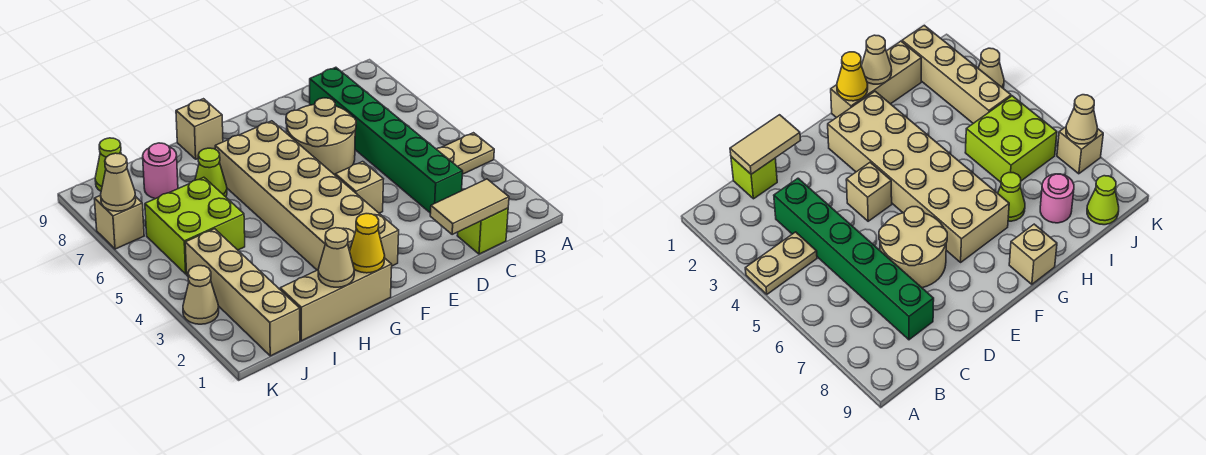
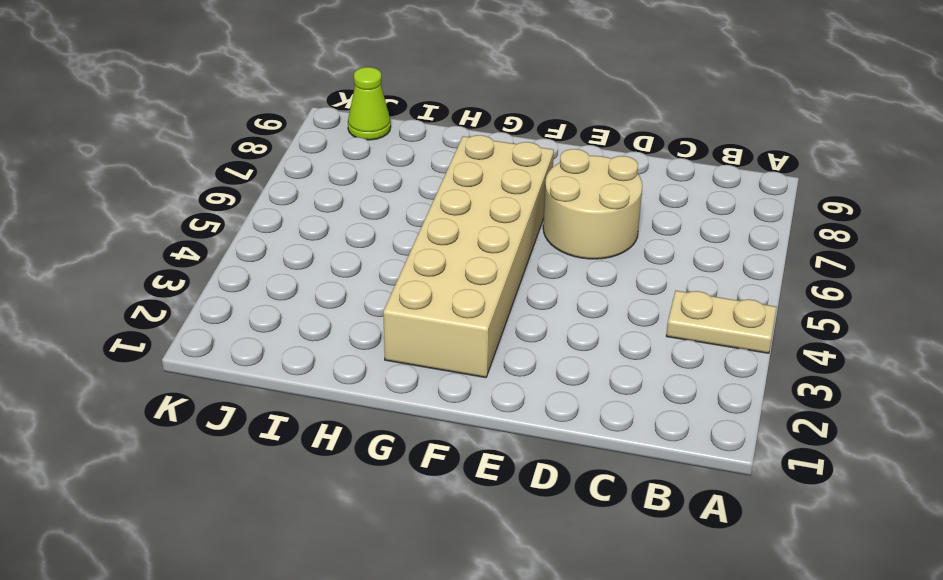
none -> lime 1x1 brick [457,208,508,254]
none -> green 1x6 brick [309,67,463,213]
none -> tan 1x1 brick [335,162,383,213]

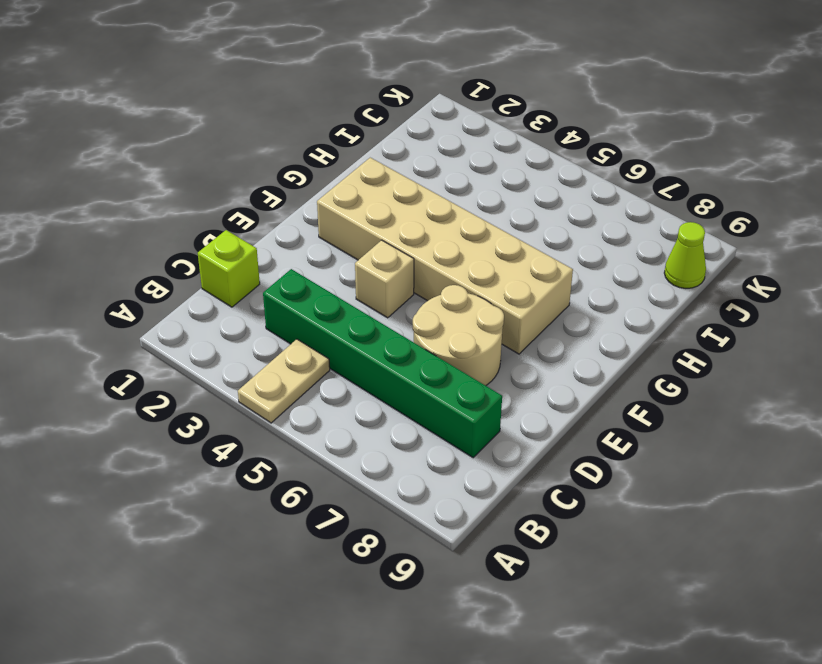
none -> tan 1x3 brick [280,258,392,341]
none -> tan 1x1 brick [176,99,223,159]
none -> lime 1x1 cone [195,148,227,197]

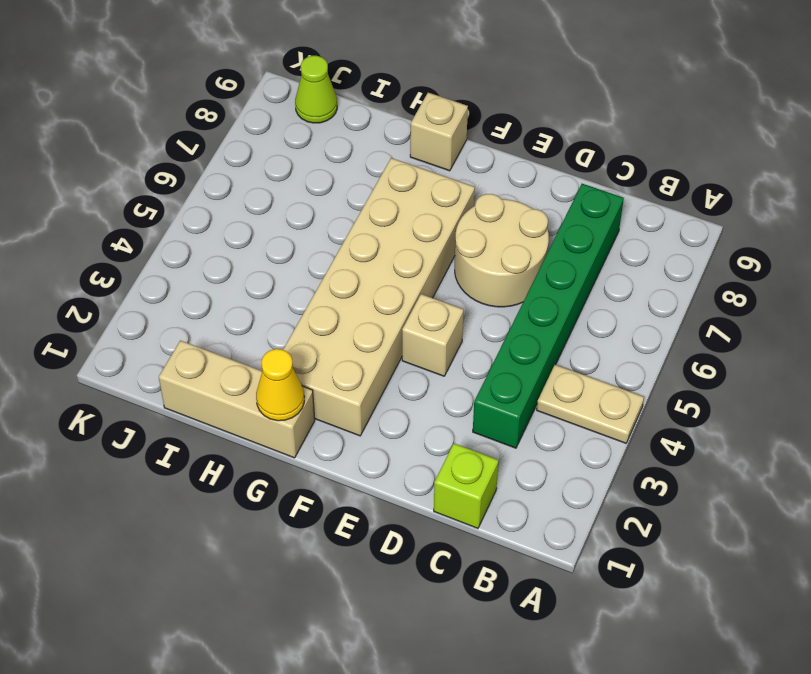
none -> lime 1x1 cone [195,148,227,197]
none -> lime 2x2 brick [145,177,245,274]
none -> pink 1x1 round brick [143,143,178,199]

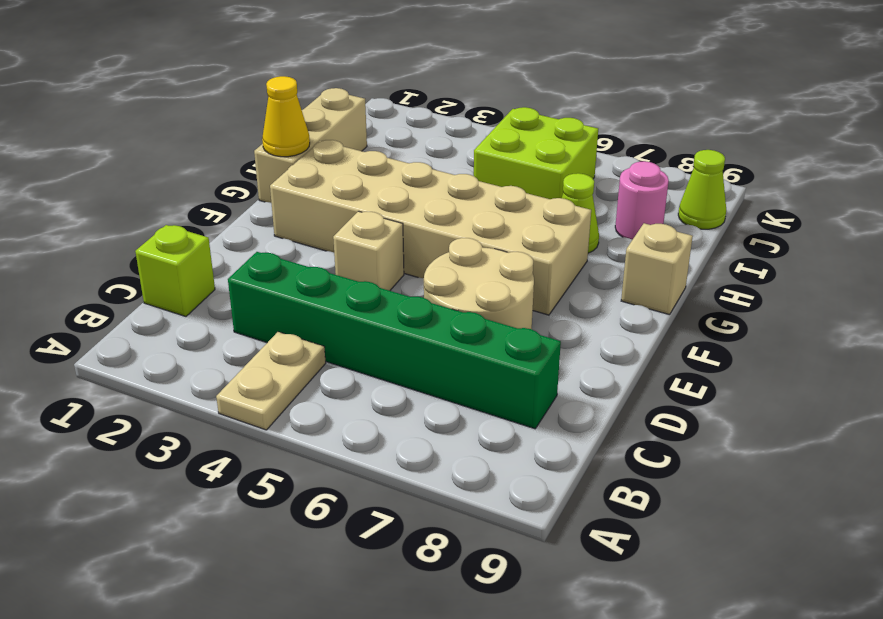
none -> tan 1x4 brick [185,229,300,356]
none -> tan 1x1 cone [183,266,219,324]
none -> tan 1x1 brick [94,195,144,249]

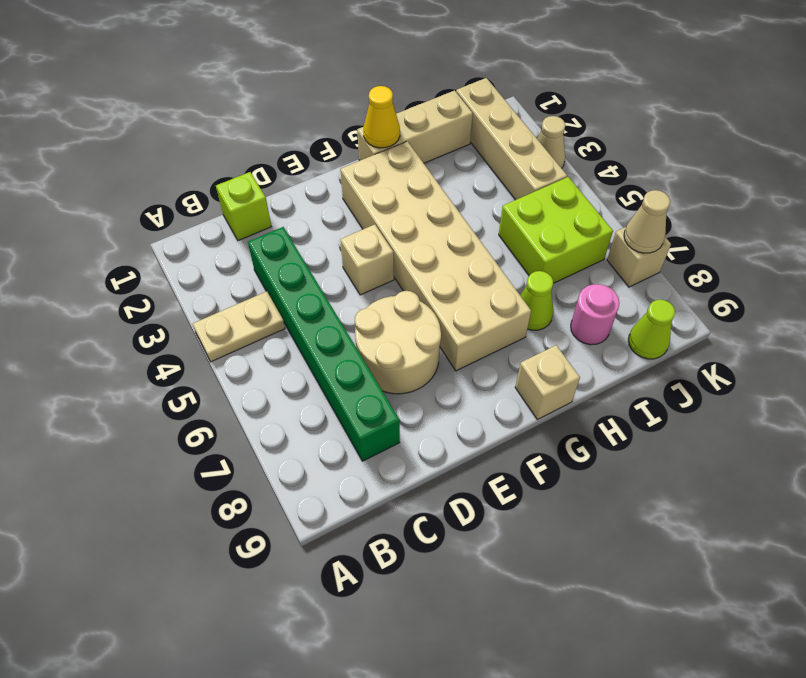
none -> tan 1x2 tile [430,179,509,235]
none -> tan 1x1 cone [318,228,354,287]

